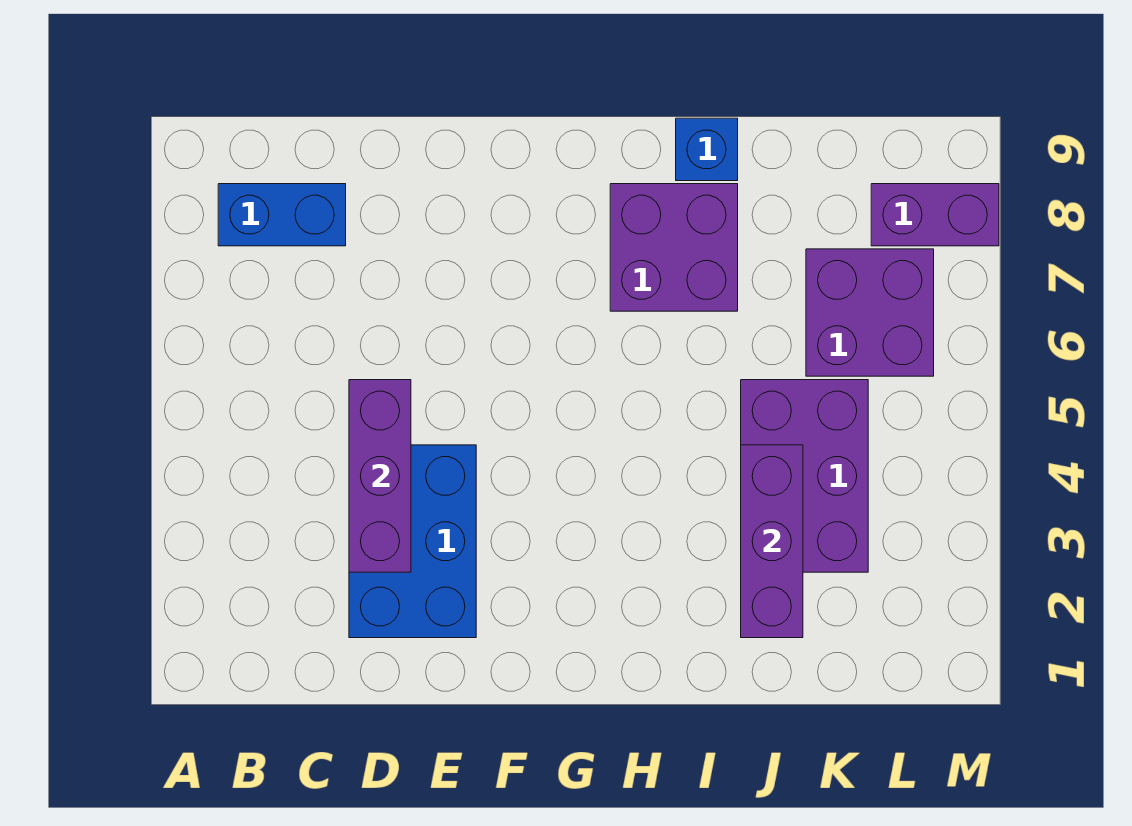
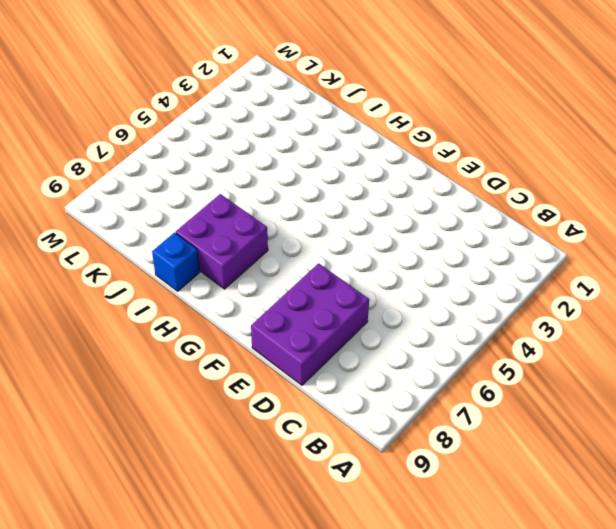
purple 2x3 brick [251,263,369,385] -> purple 2x3 brick moved to [741,380,868,572]
none -> blue 1x2 brick [218,184,346,246]
none -> blue 2x3 brick [349,445,476,638]

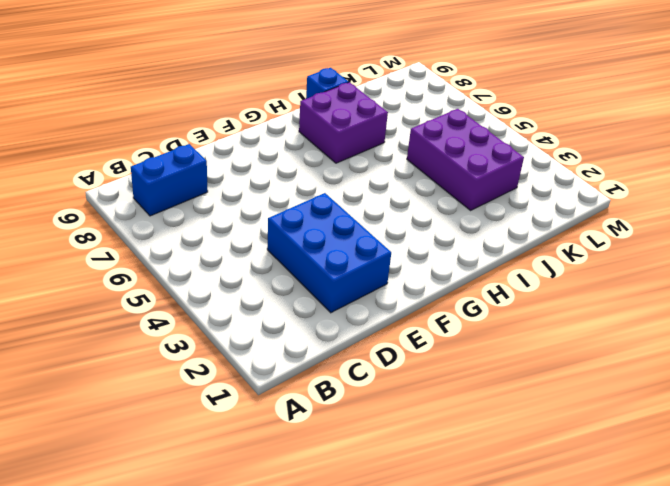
none -> purple 2x2 brick [806,249,934,376]
none -> purple 1x2 brick [871,184,999,246]

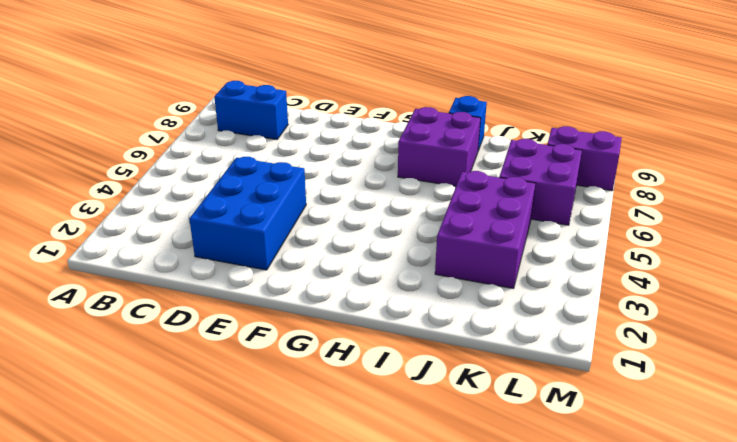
none -> purple 1x3 brick [349,380,411,572]
none -> purple 1x3 brick [741,445,803,638]

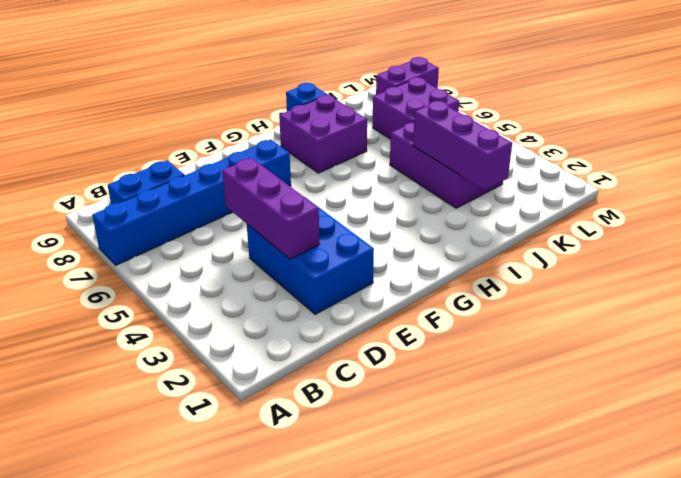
blue 1x6 brick [92,139,291,265] -> none

